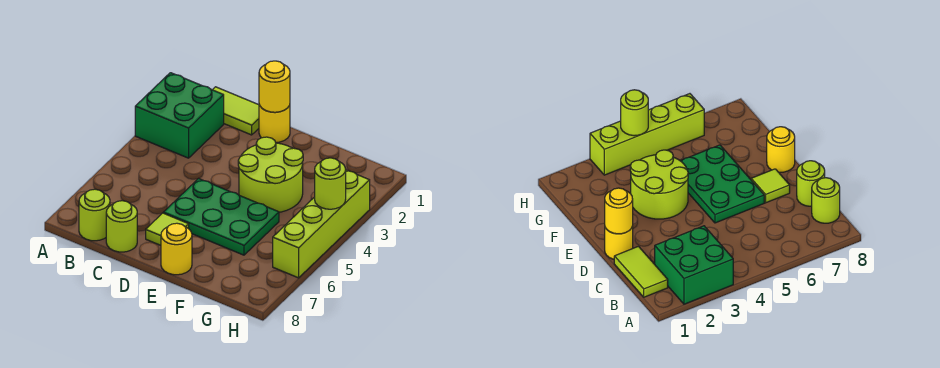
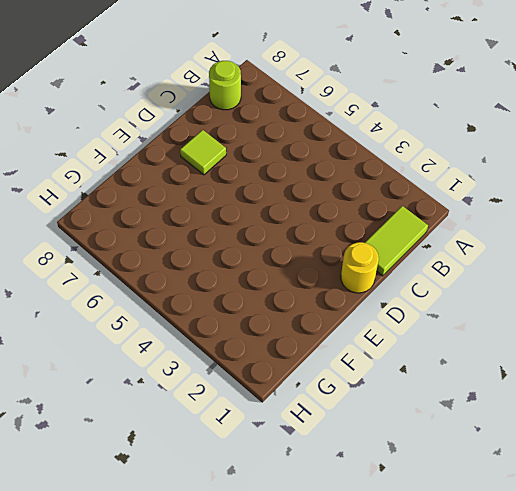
none -> green 2x2 brick [135,73,224,158]
none -> lime 1x1 round brick [106,201,137,252]
none -> green 2x3 plate [163,178,279,255]

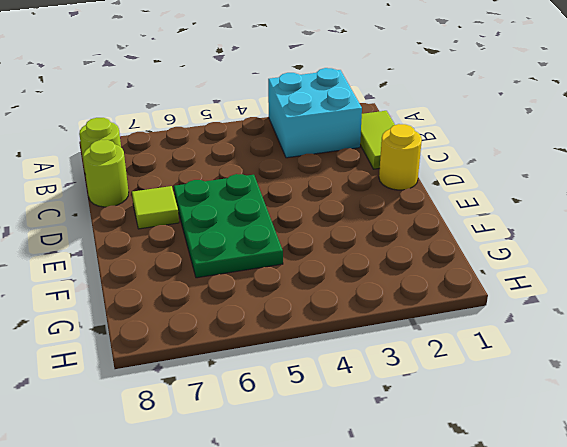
cyan 2x2 brick [268,68,362,158] -> green 2x2 brick [135,73,224,158]
none -> lime 2x2 round brick [238,137,303,212]
none -> yellow 1x1 round brick [161,223,192,275]
none -> lime 1x4 brick [273,170,370,278]

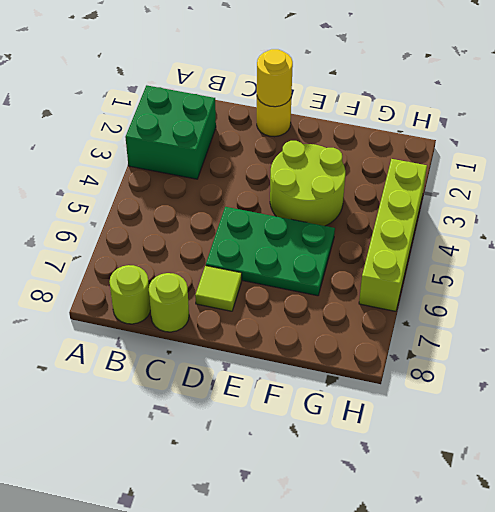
none -> lime 1x2 tile [213,87,259,135]
none -> yellow 1x1 round brick [161,223,192,275]
none -> lime 1x1 round brick [315,158,346,209]

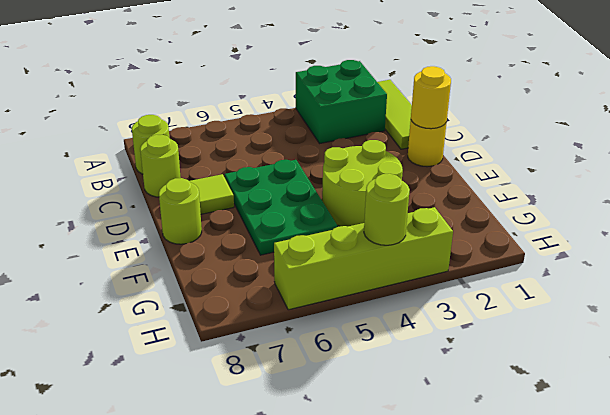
lime 1x3 tile [377,80,412,149] -> lime 1x2 tile [213,87,259,135]
lime 1x1 round brick [159,178,202,244] -> yellow 1x1 round brick [161,223,192,275]

